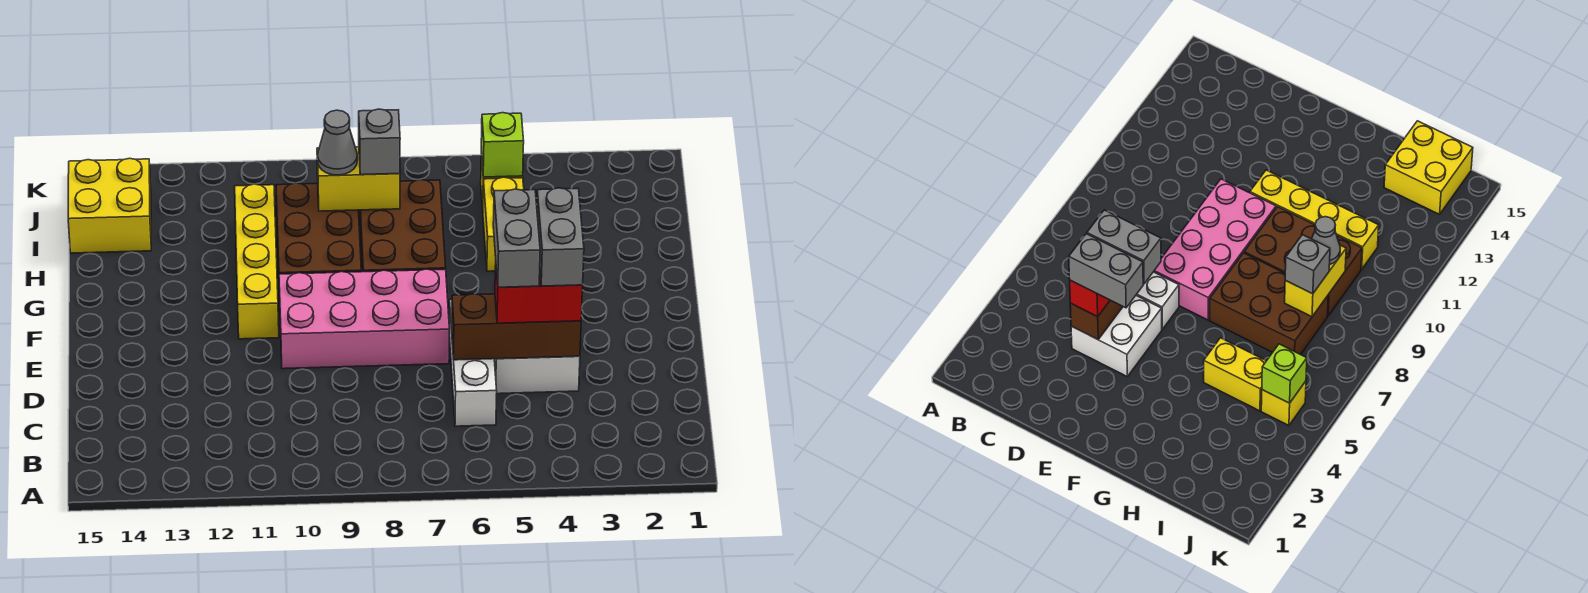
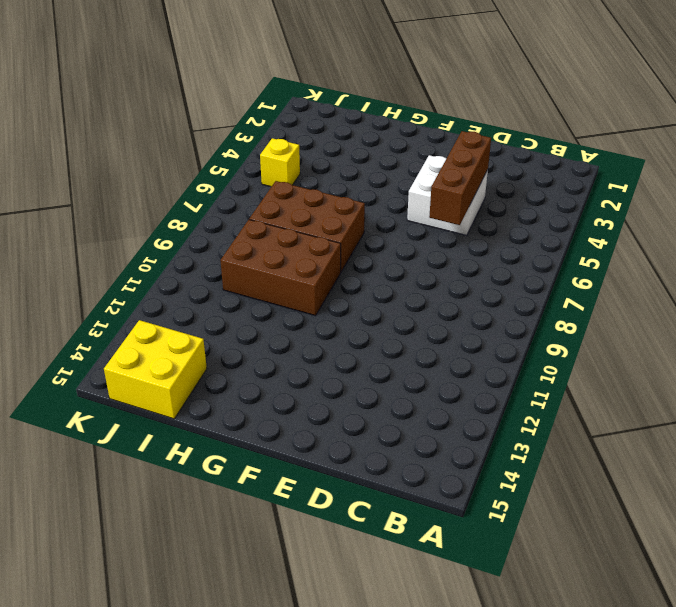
none -> white 1x3 brick [449,300,497,426]
none -> pink 2x4 brick [279,269,449,369]
none -> yellow 1x4 brick [235,184,279,339]

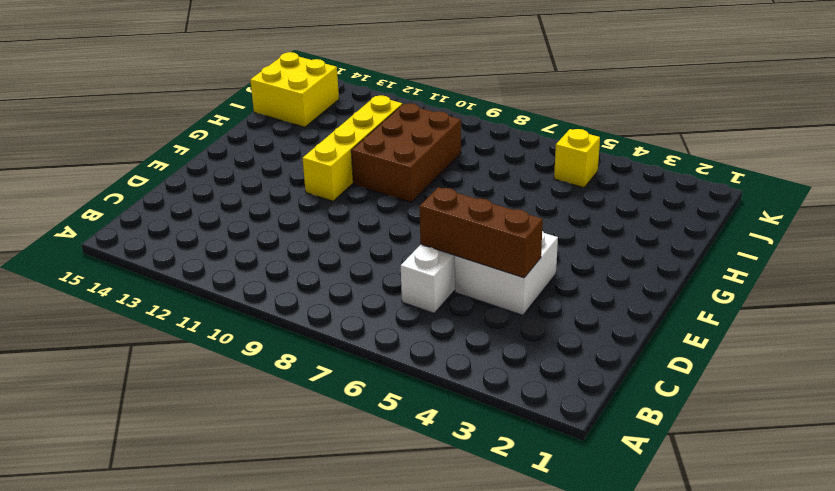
none -> pink 2x4 brick [279,269,449,369]
none -> brown 2x3 brick [359,180,446,272]
none -> yellow 1x2 brick [483,177,524,271]

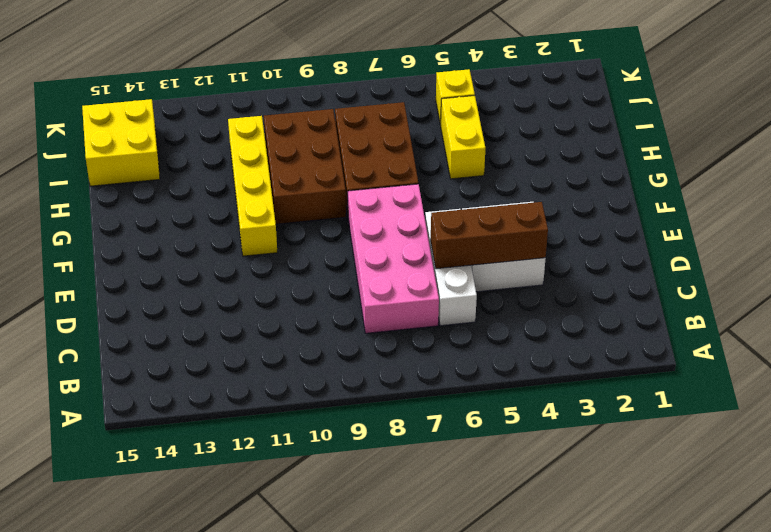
pink 2x4 brick [348,184,439,333] -> pink 2x4 brick turned to [279,269,449,369]
none -> yellow 1x2 brick [317,147,400,211]
none -> lime 1x1 brick [481,113,524,177]
none -> red 1x2 brick [495,265,583,323]

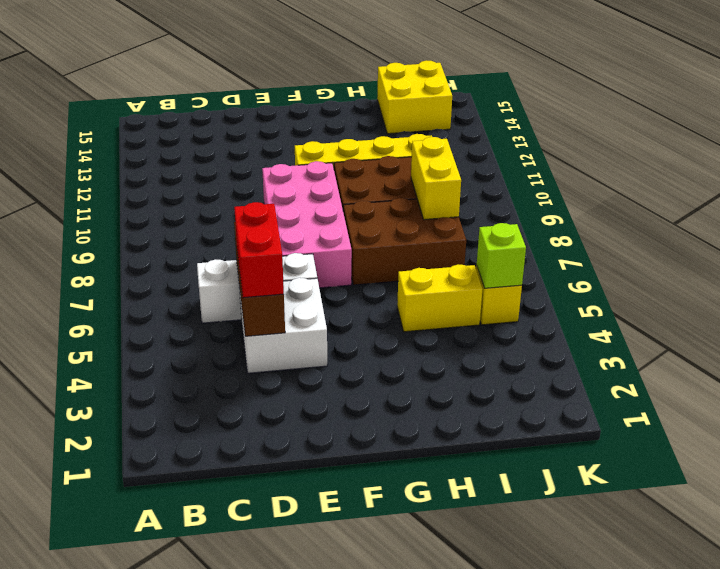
none -> grey 1x1 brick [359,109,400,175]
none -> grey 1x1 cone [317,110,357,175]
none -> grey 1x2 brick [537,188,584,286]

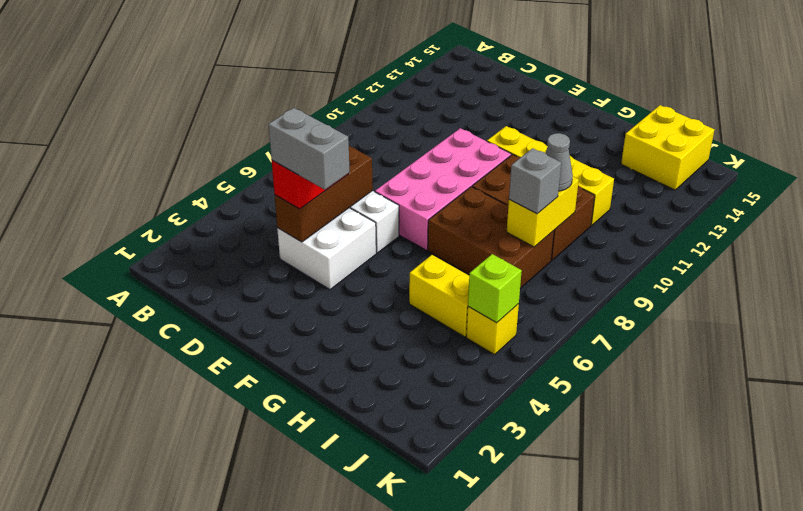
none -> grey 1x2 brick [493,189,540,287]

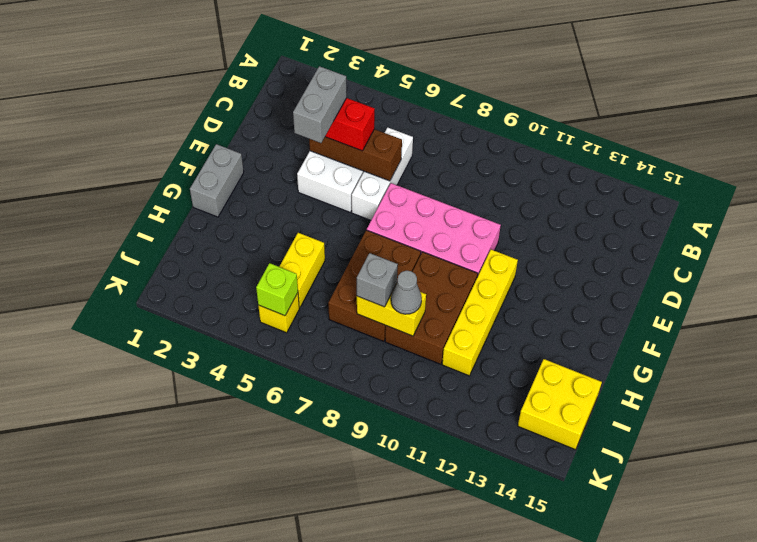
grey 1x2 brick [190,144,244,217] -> grey 1x2 brick moved to [493,189,540,287]

